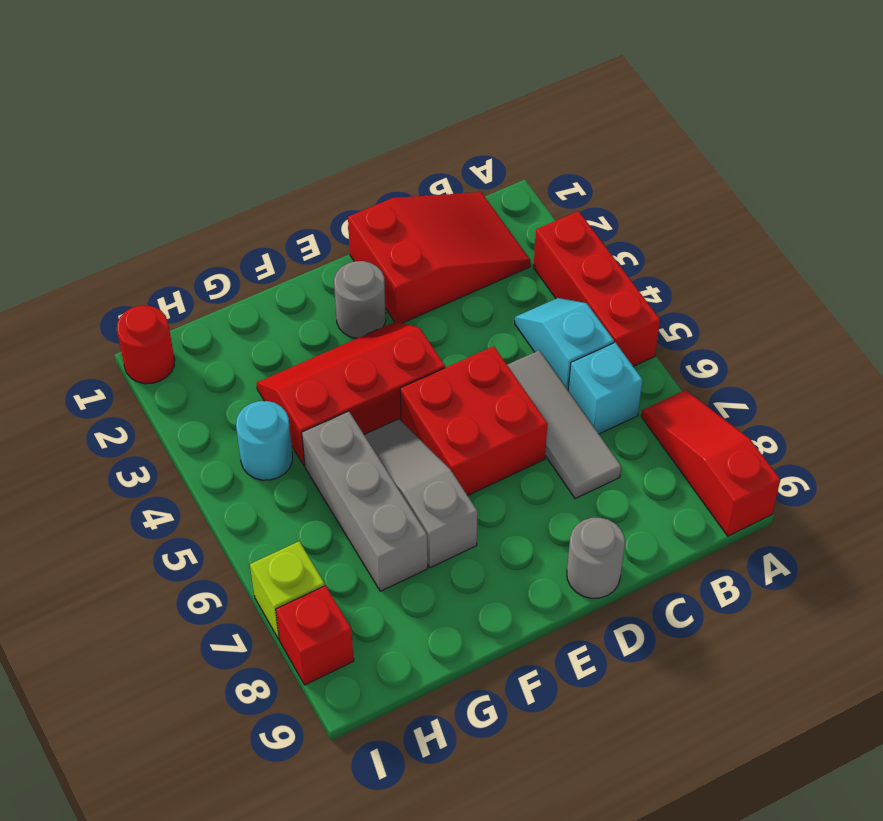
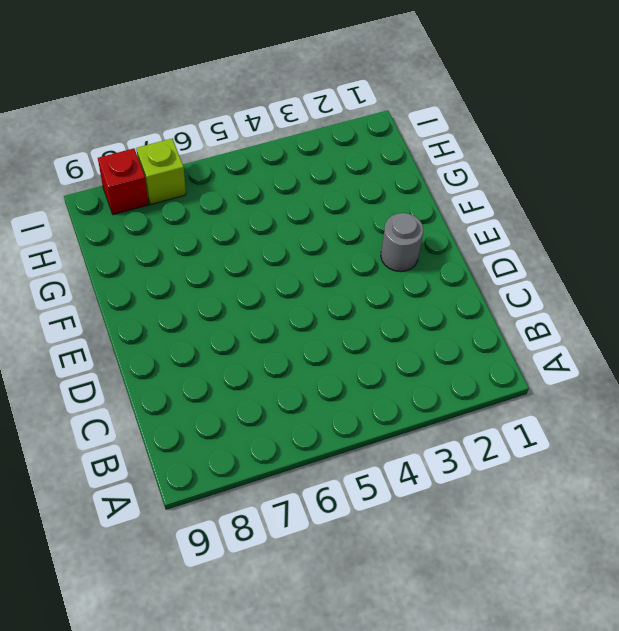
none -> red 1x3 brick [534,211,660,366]
none -> red 1x3 slope [641,390,780,536]
none -> red 2x3 slope [348,192,531,323]

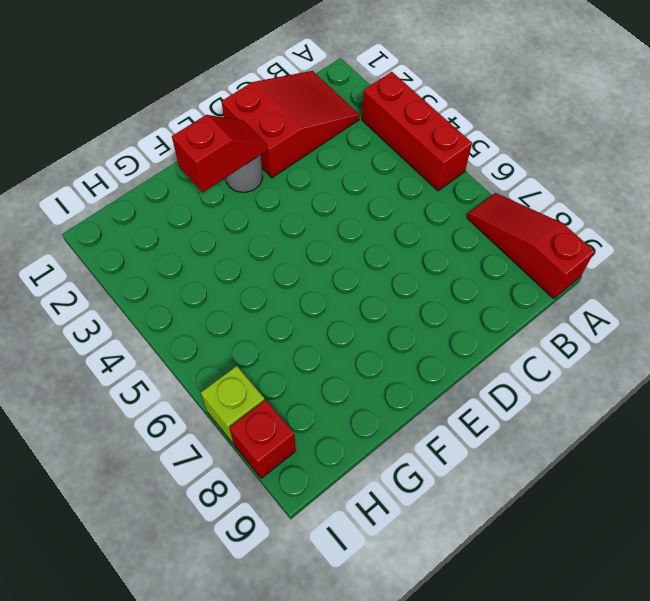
red 1x2 slope [172,115,268,192] -> none
none -> cyan 1x2 slope [515,298,614,390]
none -> cyan 1x1 brick [568,343,642,434]
none -> grey 1x3 tile [507,350,621,499]

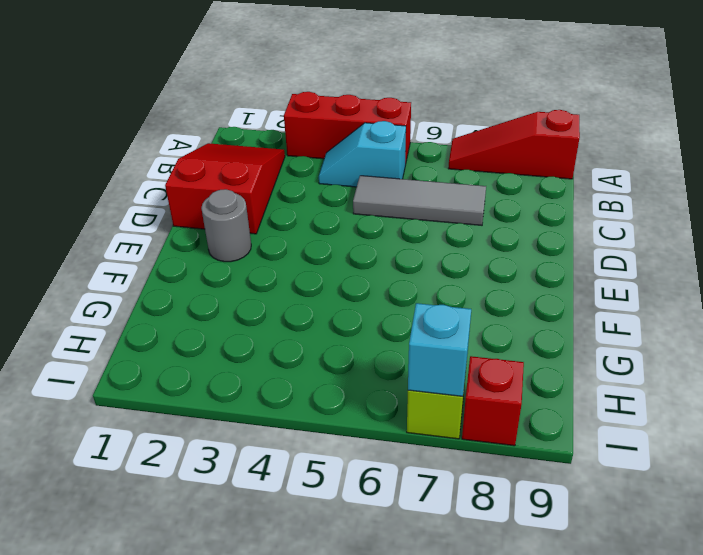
cyan 1x1 brick [408,303,471,396] -> cyan 1x1 brick moved to [568,343,642,434]
none -> red 2x2 brick [400,346,548,495]
none -> grey 1x1 round brick [567,518,625,598]
none -> red 2x3 slope [257,322,445,466]

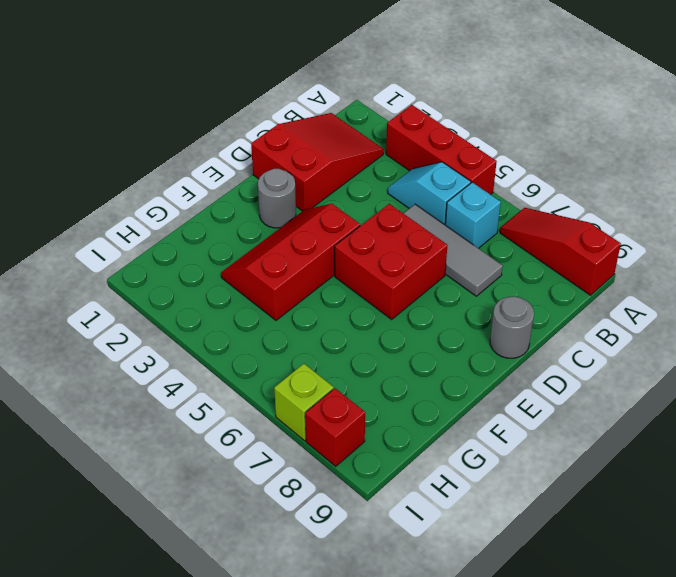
none -> grey 1x3 slope [364,419,478,568]
none -> grey 1x3 brick [302,411,428,591]
none -> cyan 1x1 round brick [236,401,292,480]

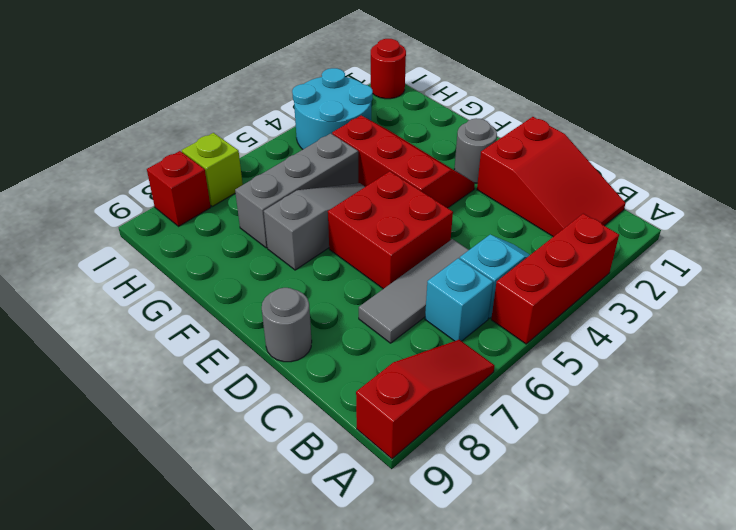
cyan 2x2 round brick [292,68,373,149] -> cyan 1x1 round brick [236,401,292,480]

